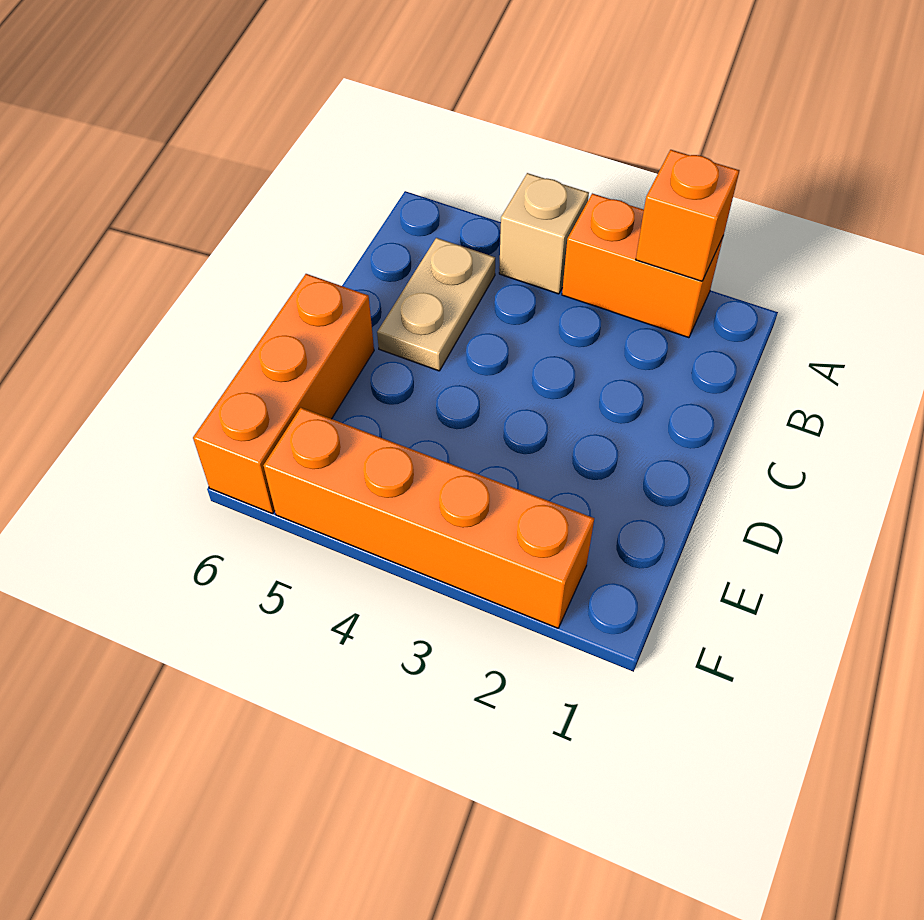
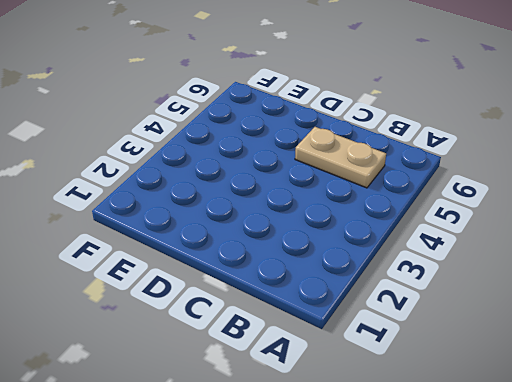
none -> orange 1x2 brick [562,193,723,338]
none -> tan 1x1 brick [499,173,589,294]

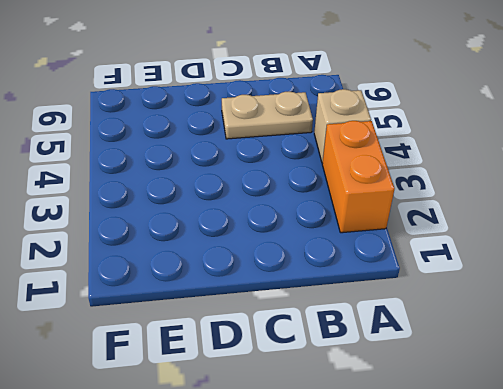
none -> orange 1x3 brick [193,274,374,514]
none -> orange 1x4 brick [264,408,594,628]

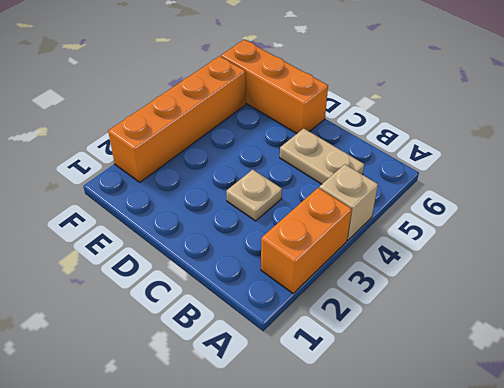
tan 1x1 plate [226,170,282,221] -> none
none -> orange 1x1 brick [636,150,740,281]

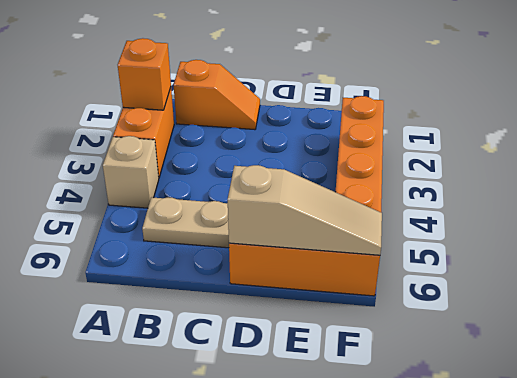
orange 1x2 slope [174,60,260,130] -> none
tan 1x3 slope [228,165,382,255] -> none

